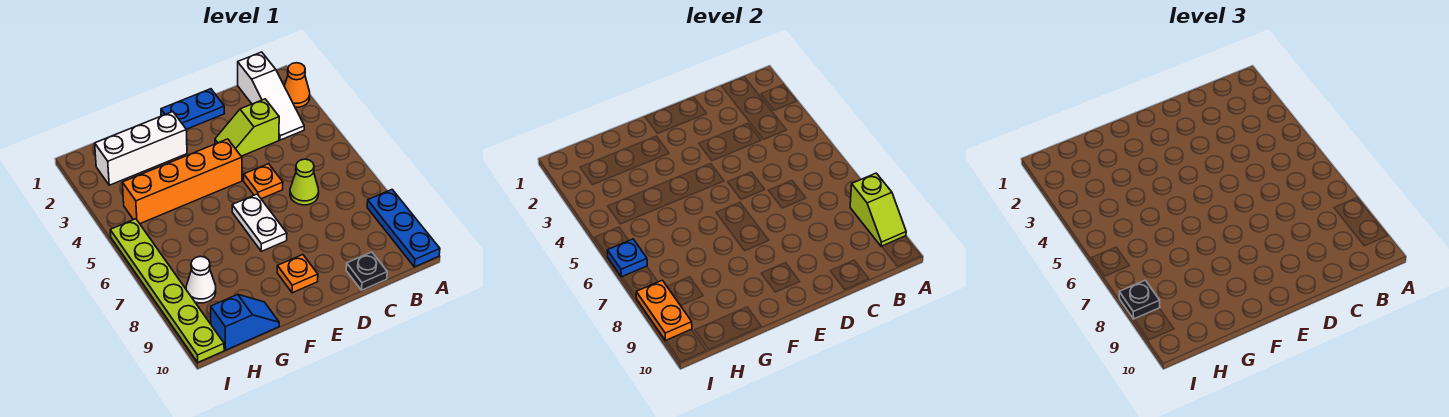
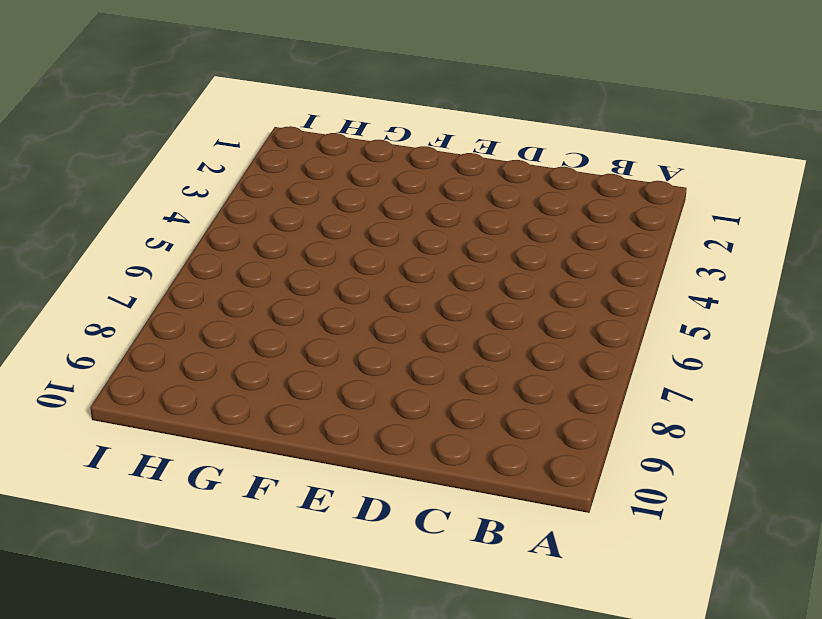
none -> orange 1x1 cone [284,63,310,107]
none -> blue 1x3 plate [367,190,440,267]
none -> white 1x3 slope [238,52,304,140]

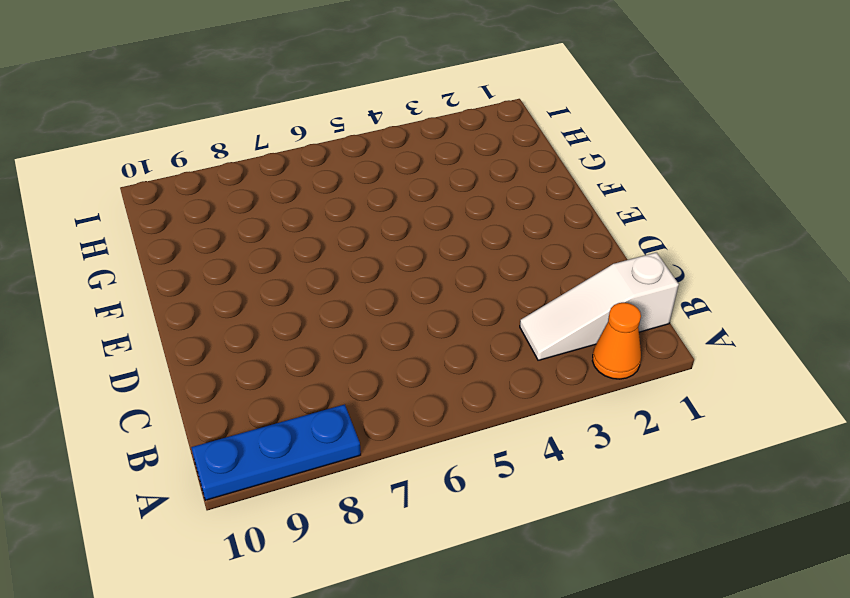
none -> lime 1x2 slope [215,99,279,156]
none -> lime 1x1 cone [290,159,319,205]
none -> black 1x1 plate [346,252,387,290]

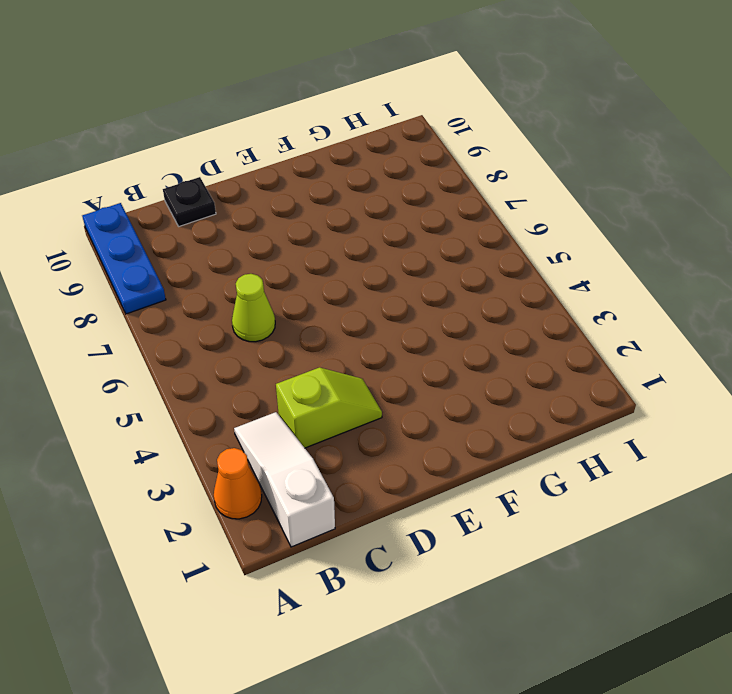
none -> blue 1x2 plate [161,89,225,129]
none -> orange 1x1 plate [244,164,283,199]
none -> orange 1x4 brick [122,139,242,224]

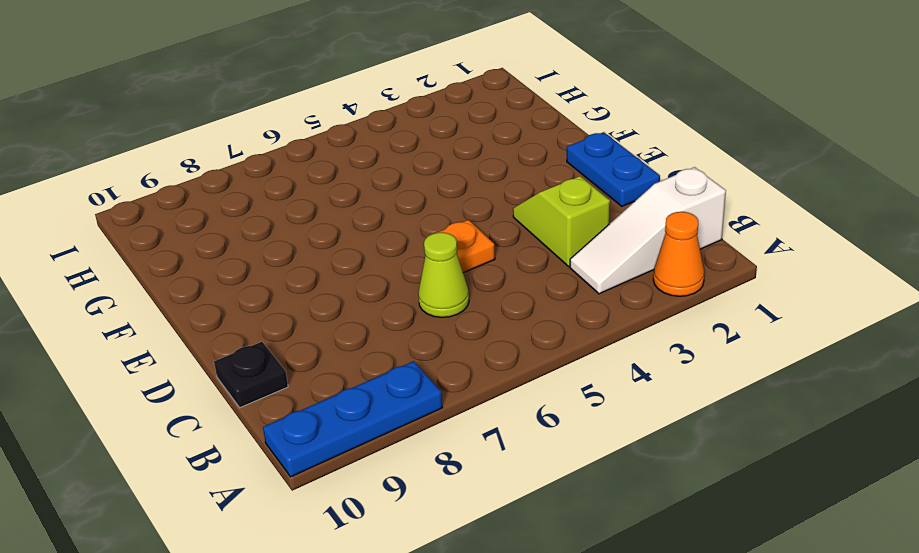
none -> orange 1x4 brick [122,139,242,224]
none -> white 1x2 plate [232,194,287,251]
none -> orange 1x1 plate [277,255,318,293]

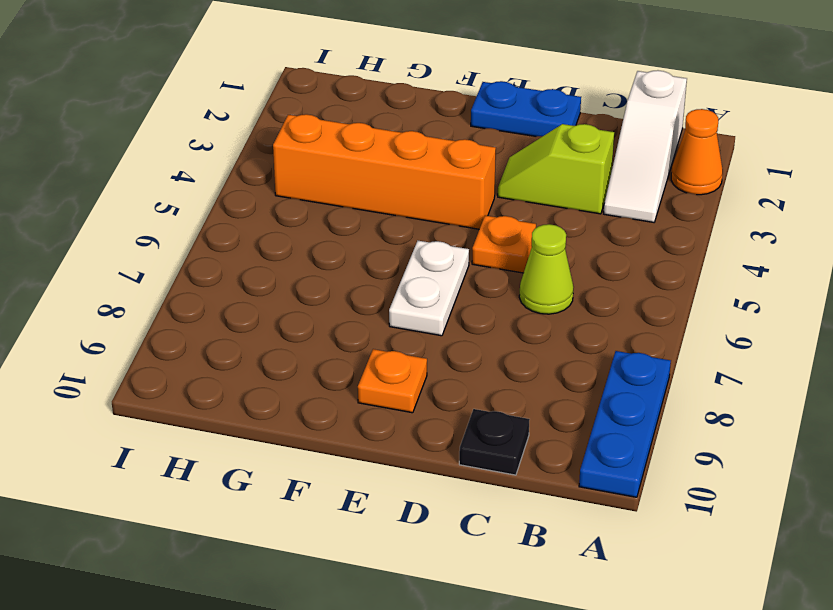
none -> white 1x3 brick [95,112,187,185]
none -> blue 1x2 slope [211,294,279,350]
none -> white 1x1 cone [186,256,216,303]

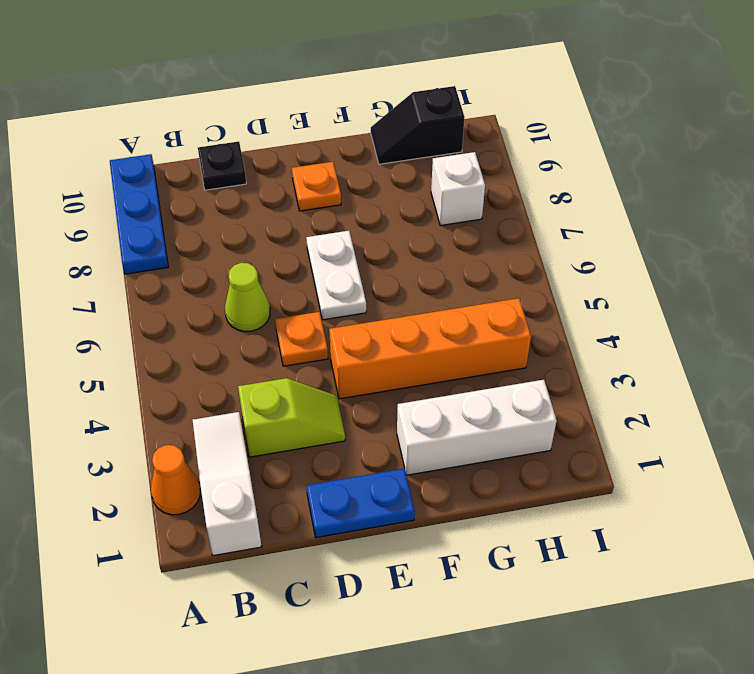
black 1x2 slope [371,86,465,164] -> blue 1x2 slope [211,294,279,350]
white 1x1 brick [431,152,485,226] -> white 1x1 cone [186,256,216,303]
none -> lime 1x6 plate [110,219,224,362]
none -> lime 1x2 slope [850,173,906,247]
none -> blue 1x1 plate [607,239,647,277]

